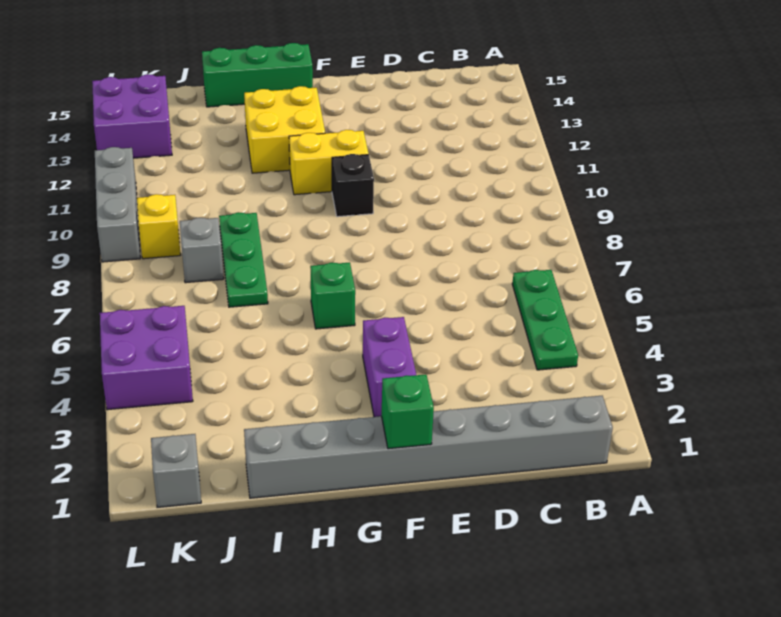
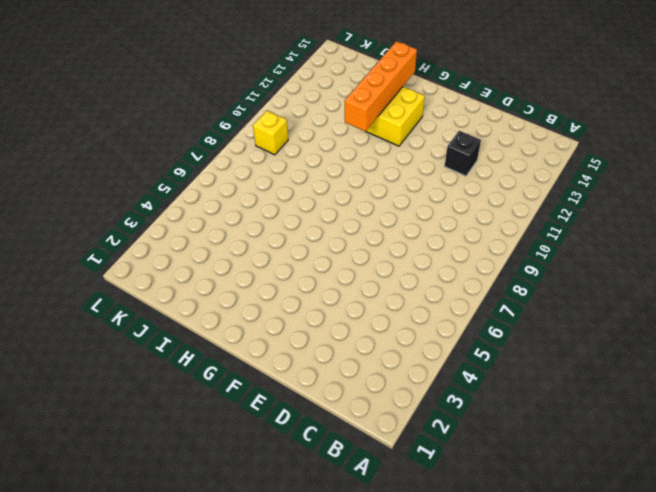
black 1x1 brick [445,131,481,176] -> black 1x1 brick moved to [332,154,374,217]
orange 1x4 brick [345,41,417,131] -> none
none -> grey 1x8 brick [244,396,613,498]
none -> green 1x3 plate [512,270,578,370]
none -> purple 1x2 brick [363,317,416,417]

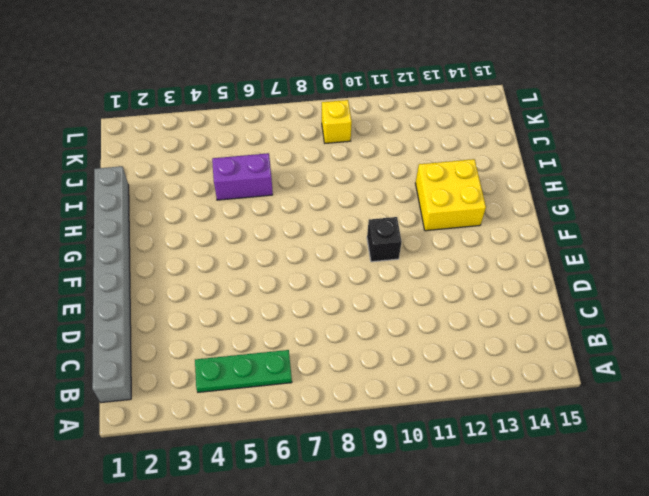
purple 1x2 brick [212,153,273,200] -> purple 1x2 brick moved to [363,317,416,417]
none -> yellow 1x2 brick [289,130,369,195]
none -> green 1x1 brick [310,263,355,329]
none -> green 1x3 brick [202,43,313,107]

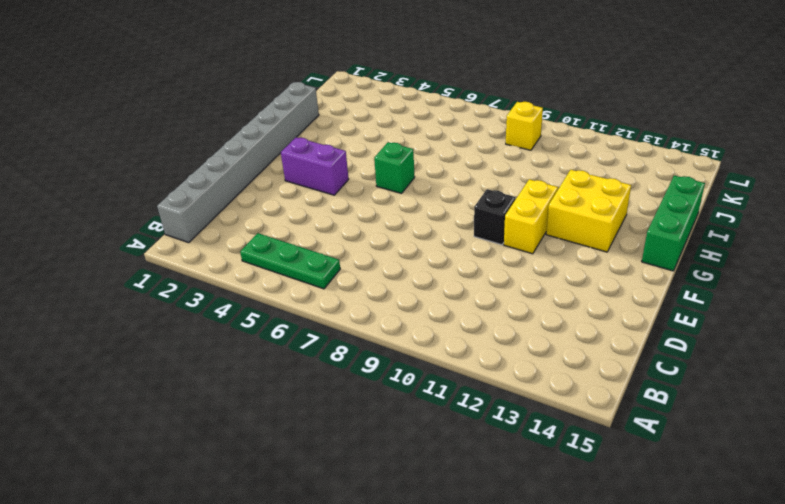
none -> green 1x3 plate [219,212,268,307]
none -> grey 1x1 brick [180,218,224,283]
none -> grey 1x1 brick [151,434,201,507]

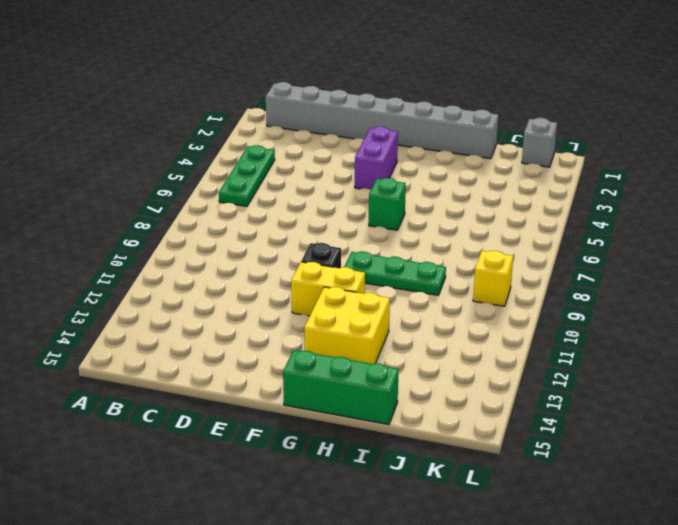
green 1x3 plate [344,252,446,295] -> green 1x3 plate turned to [219,212,268,307]
none -> grey 1x1 brick [180,218,224,283]
none -> purple 2x2 brick [100,306,193,410]
none -> purple 2x2 brick [92,74,172,158]

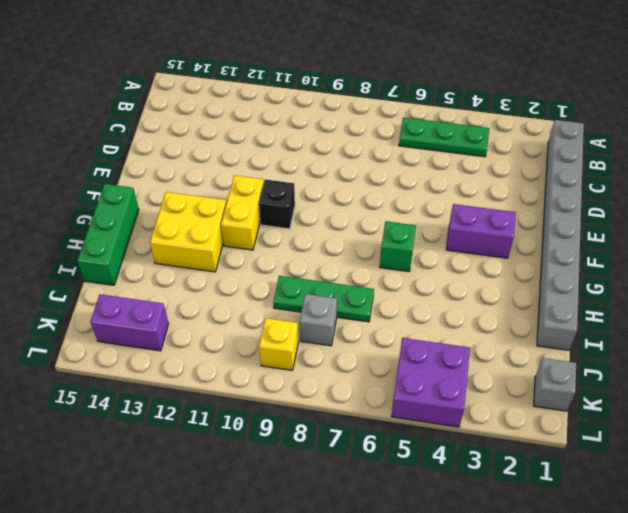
purple 1x2 brick [90,294,169,351] -> purple 2x2 brick [92,74,172,158]
none -> grey 1x3 brick [95,147,140,262]
none -> green 1x1 brick [382,374,434,449]

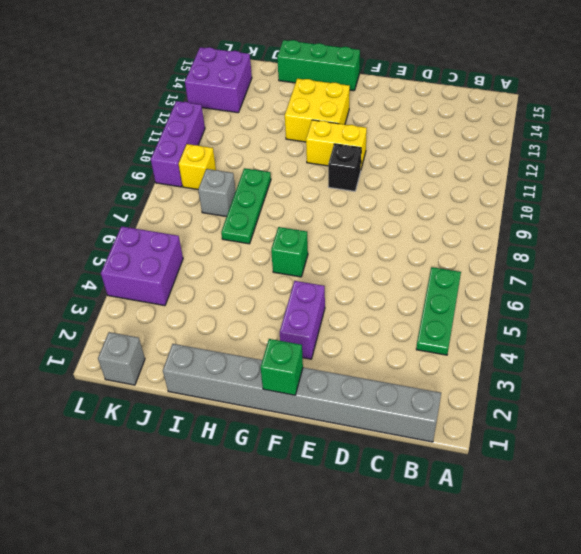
purple 1x3 brick [151,101,205,187] -> grey 1x3 brick [95,147,140,262]

